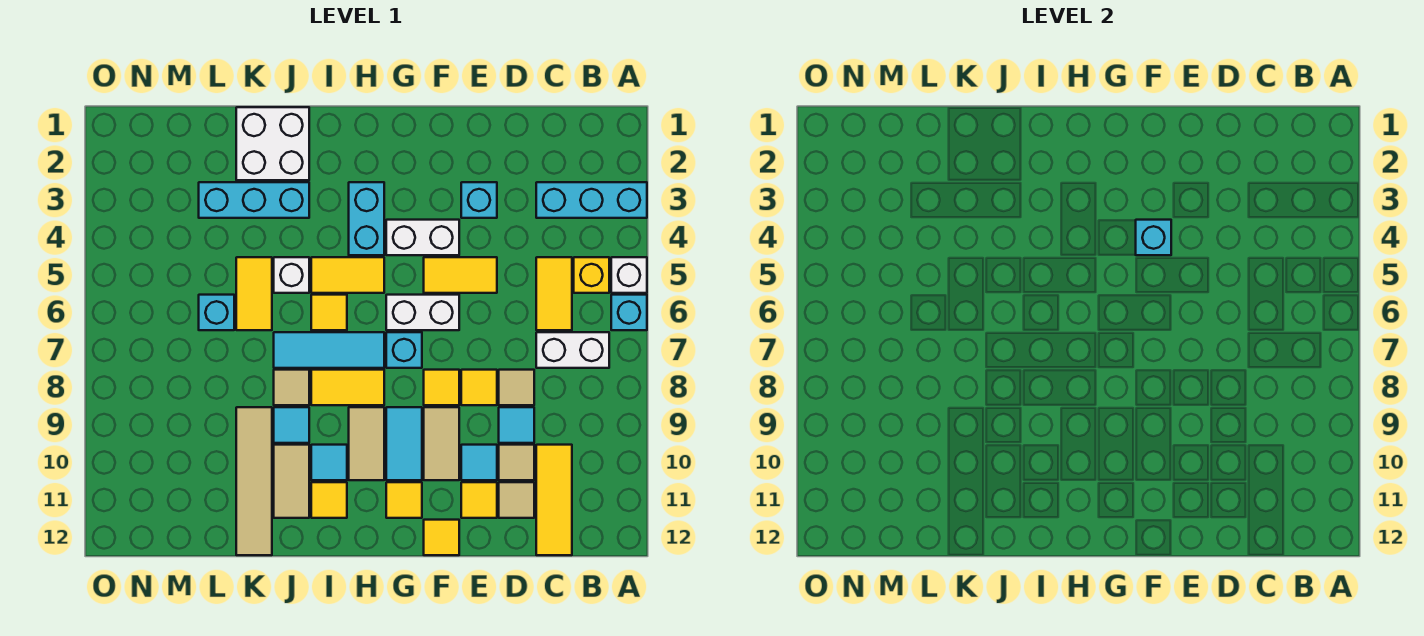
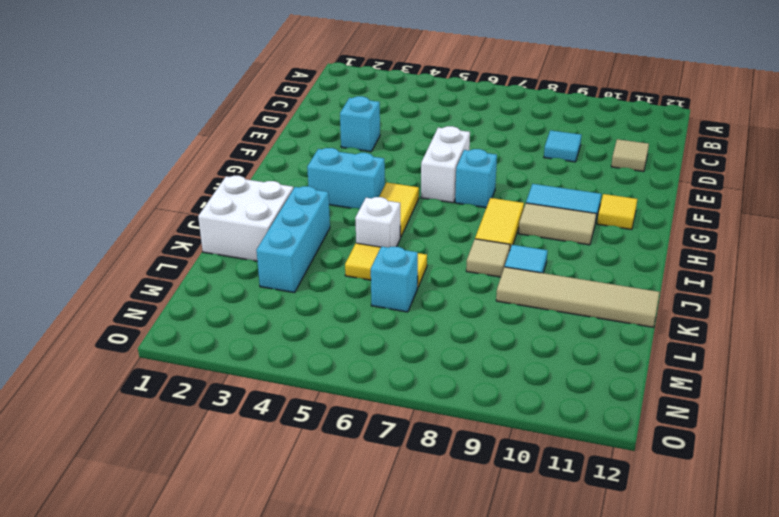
none -> cyan 1x3 brick [536,182,647,218]
none -> white 1x1 brick [611,257,647,293]
none -> cyan 1x1 brick [611,295,647,330]
none -> yellow 1x1 brick [574,257,609,293]

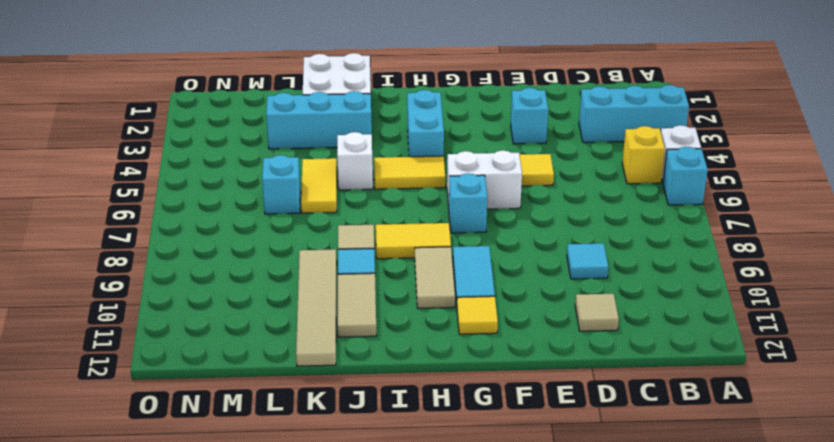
none -> white 1x2 brick [536,332,609,368]
none -> yellow 1x2 tile [536,257,572,330]
none -> yellow 1x3 tile [536,445,572,555]
none -> tan 1x1 tile [499,370,534,405]

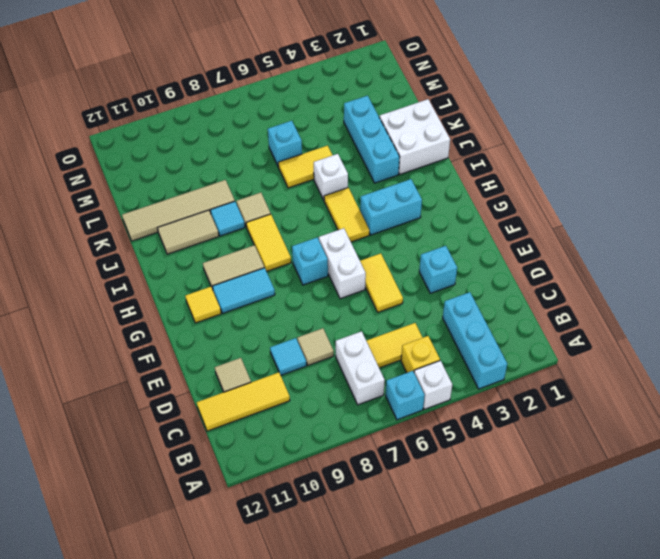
none -> tan 1x1 tile [499,445,534,480]
none -> yellow 1x1 tile [461,370,497,405]
none -> cyan 1x1 tile [461,445,497,480]
none -> yellow 1x1 tile [461,482,497,518]

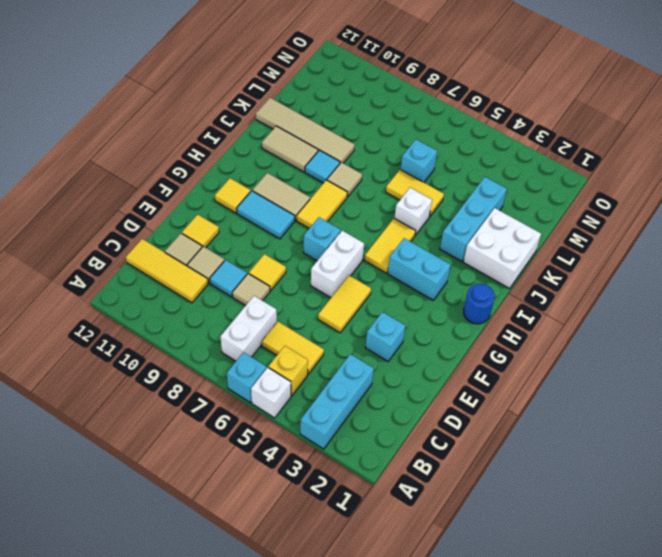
blue 1x1 round brick [464,284,495,324] -> none
none -> cyan 1x1 tile [461,445,497,480]
none -> white 1x2 brick [386,220,459,255]
none -> yellow 1x1 tile [424,370,459,405]
none -> tan 1x2 tile [424,407,459,480]

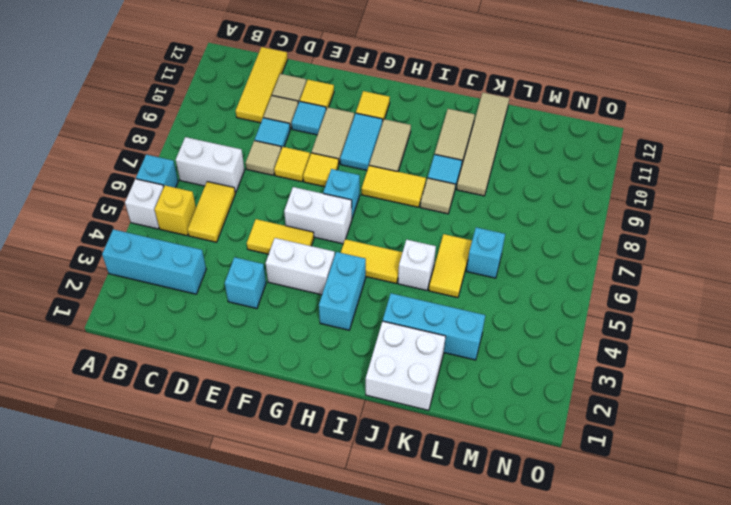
none -> yellow 1x1 tile [424,520,459,555]
none -> cyan 1x3 tile [274,332,384,368]
none -> yellow 1x1 tile [311,295,347,330]
none -> cyan 1x1 tile [311,445,347,480]

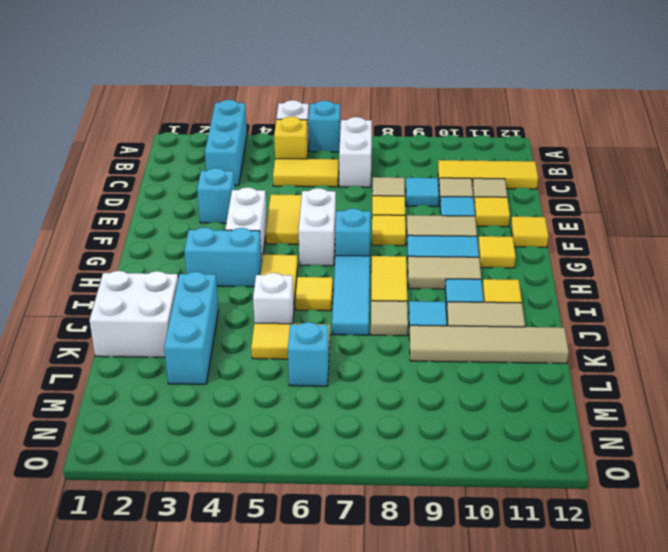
none -> cyan 1x1 brick [1136,220,1171,255]

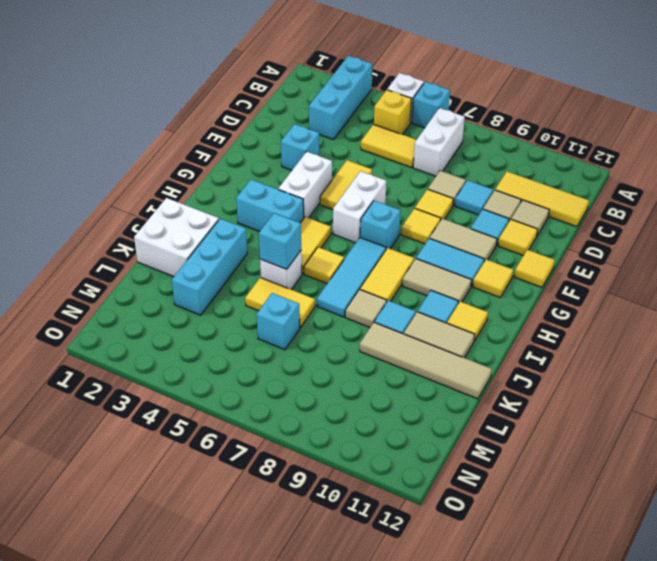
cyan 1x1 brick [259,213,301,269] -> cyan 1x1 brick moved to [1136,220,1171,255]

